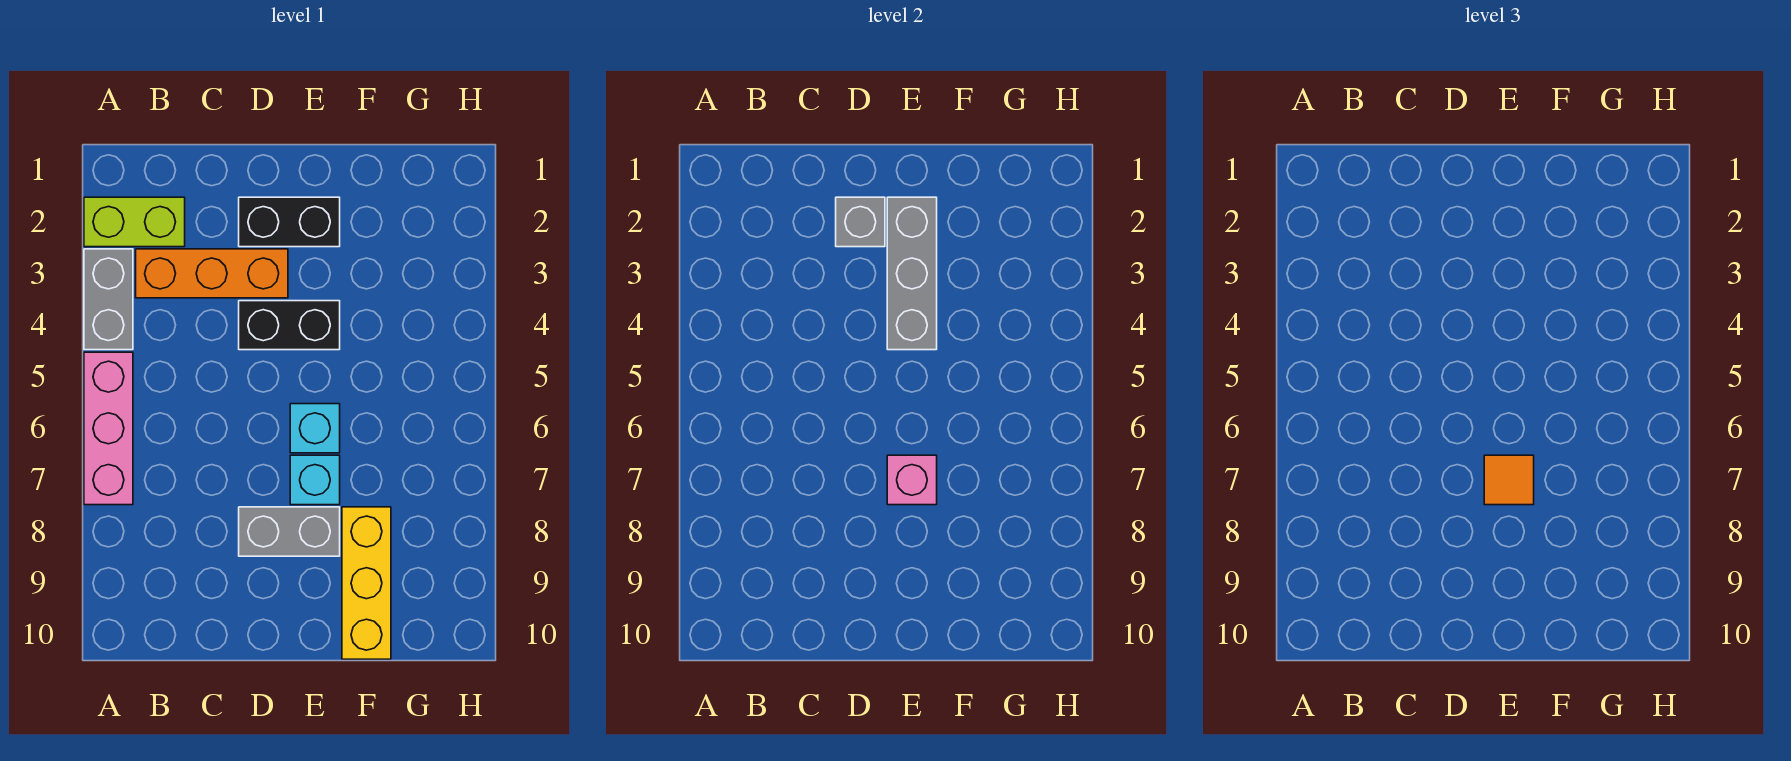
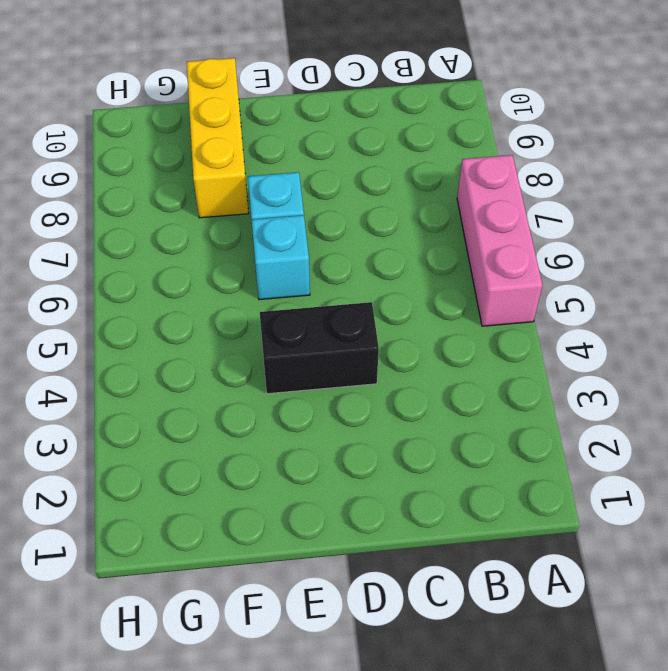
none -> lime 1x2 brick [84,197,185,247]
none -> grey 1x2 brick [84,249,133,350]
none -> orange 1x3 brick [136,249,288,298]

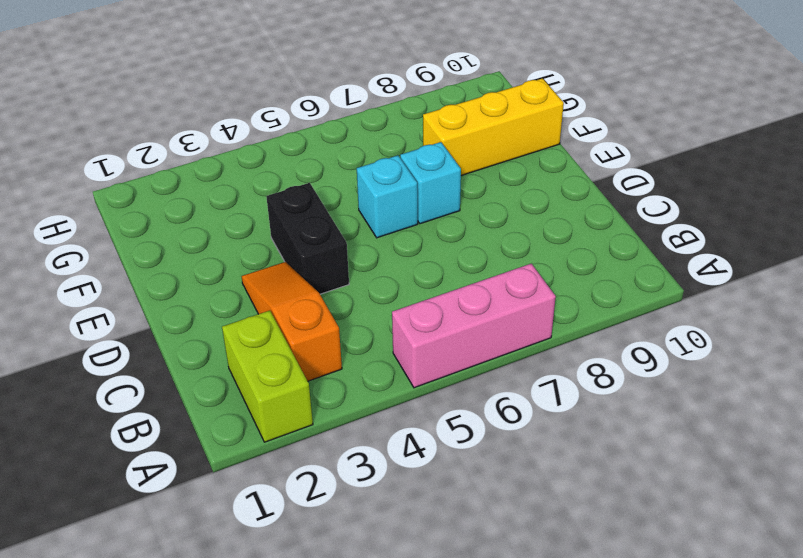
orange 1x3 slope [241,262,342,381] -> orange 1x3 brick [136,249,288,298]
none -> grey 1x2 brick [84,249,133,350]
none -> black 1x2 brick [239,197,340,247]
none -> grey 1x2 brick [239,507,340,556]

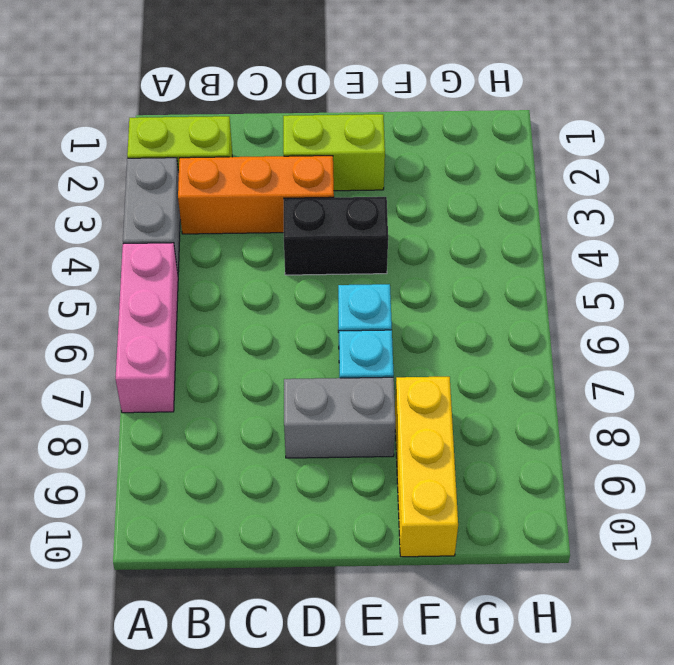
lime 1x2 brick [283,114,385,191] -> black 1x2 brick [239,197,340,247]
none -> grey 1x1 brick [836,197,885,247]
none -> grey 1x3 brick [887,197,937,350]
none -> pink 1x1 brick [887,455,937,505]

